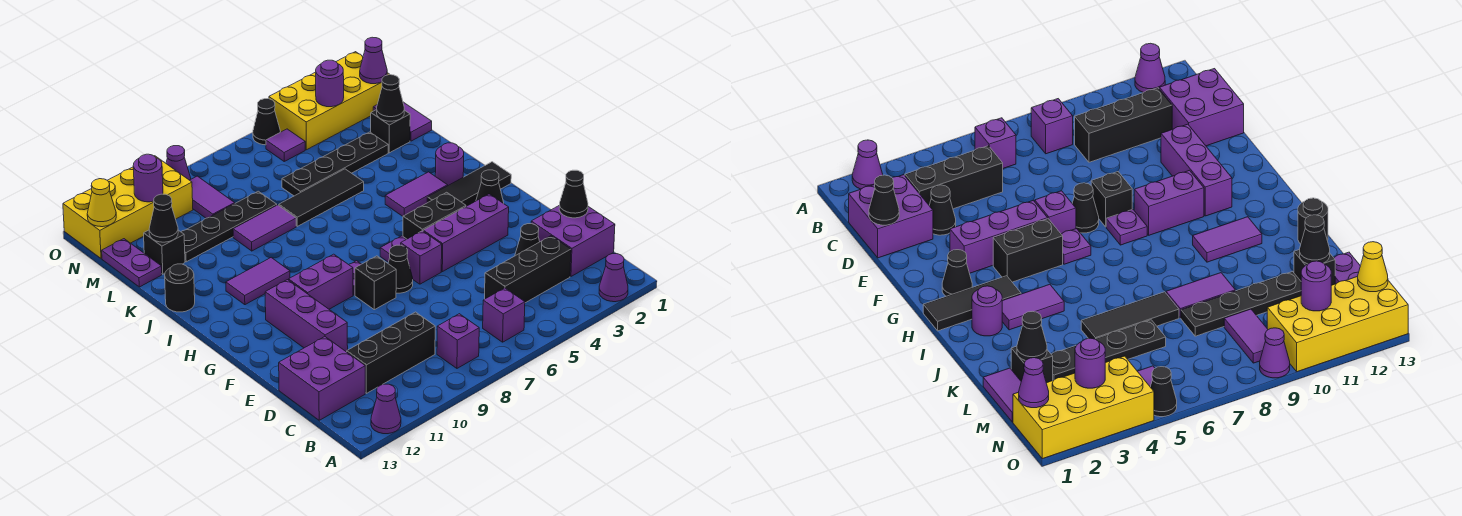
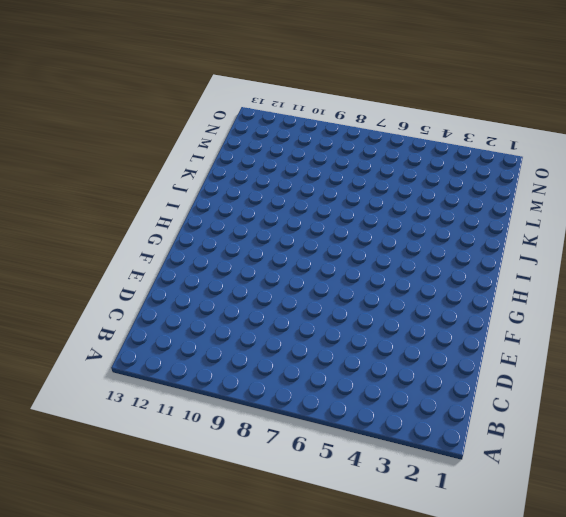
none -> purple 1x1 cone [599,254,628,302]
none -> purple 1x1 cone [371,384,401,434]
none -> purple 1x1 brick [483,288,525,342]
none -> purple 1x1 brick [437,314,479,368]

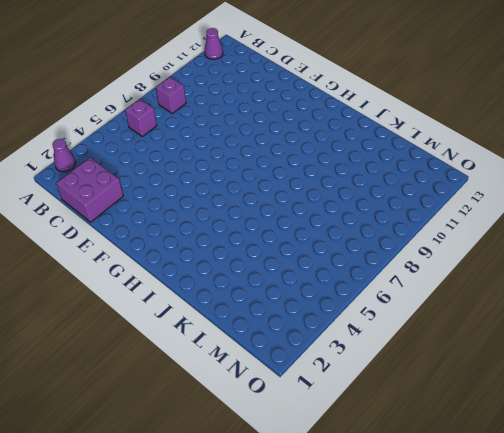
none -> black 1x3 brick [485,236,571,303]
none -> black 1x3 brick [347,312,435,393]
none -> purple 2x2 brick [279,337,365,420]
none -> black 1x1 cone [515,224,540,256]

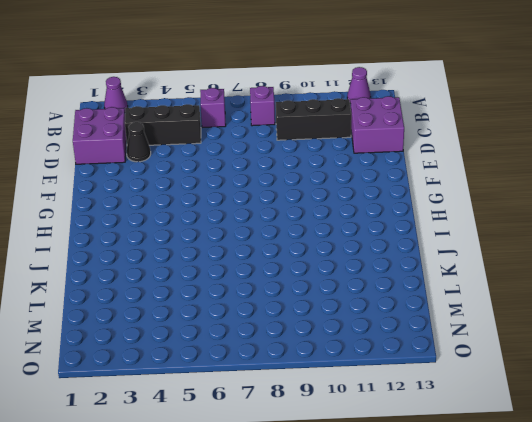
none -> purple 1x3 brick [265,280,348,352]
none -> purple 1x3 brick [423,194,509,272]
none -> purple 1x1 brick [401,231,442,284]
none -> black 1x1 cone [388,245,413,293]

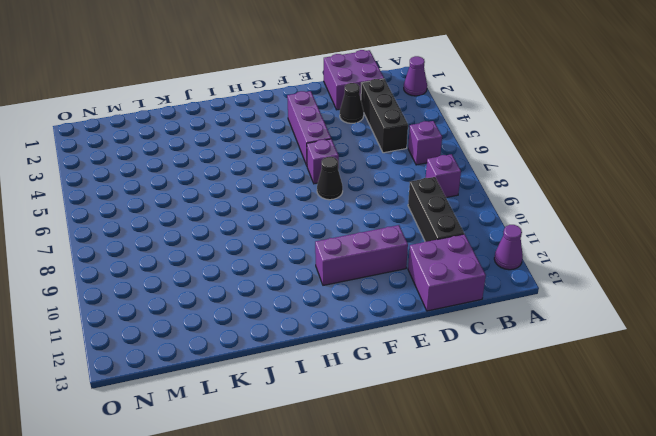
none -> black 1x1 brick [355,256,396,310]
none -> black 1x1 cone [476,170,504,203]
none -> black 1x2 brick [403,192,466,239]
none -> purple 1x1 plate [380,236,406,262]

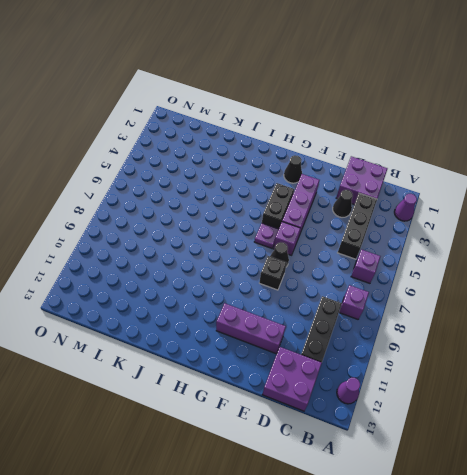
none -> purple 1x1 plate [1106,209,1147,245]
none -> purple 1x2 brick [289,254,353,309]
none -> black 1x3 tile [427,162,511,206]
none -> purple 1x1 round brick [435,143,464,185]

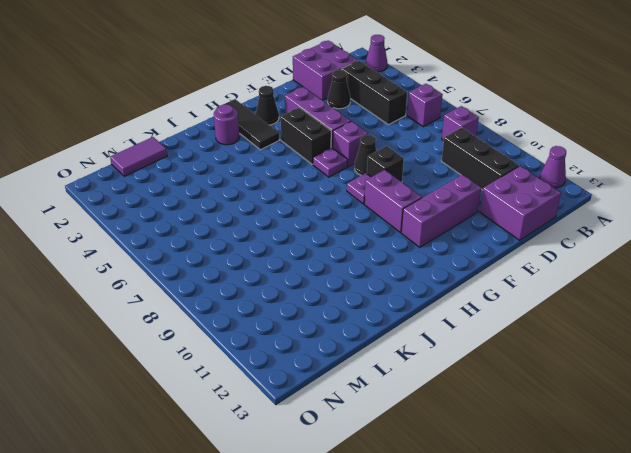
none -> purple 1x2 tile [385,172,448,216]
none -> purple 1x2 tile [226,258,290,305]
none -> black 1x1 round brick [165,264,195,312]
none -> black 1x3 tile [279,169,364,226]

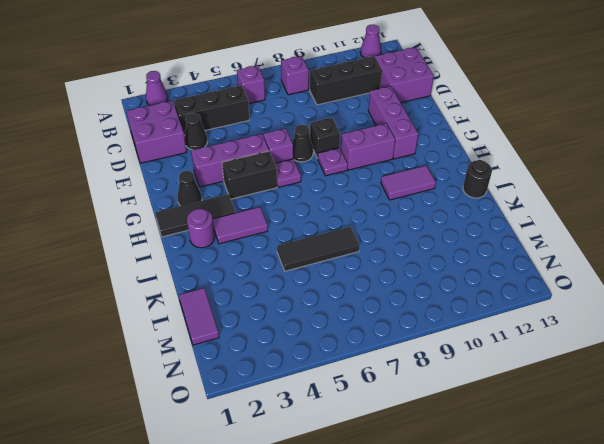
none -> purple 1x2 tile [233,205,296,251]
none -> black 1x1 brick [371,110,410,153]
none -> black 1x4 plate [282,132,388,196]
none -> black 1x4 plate [181,191,277,262]

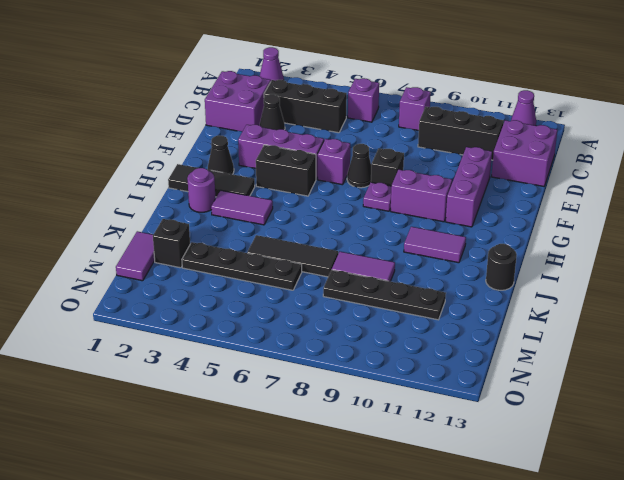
none -> purple 1x1 plate [380,236,406,262]
none -> black 1x1 brick [144,230,185,274]
none -> purple 1x2 plate [102,239,162,287]
none -> purple 1x2 tile [190,176,235,218]

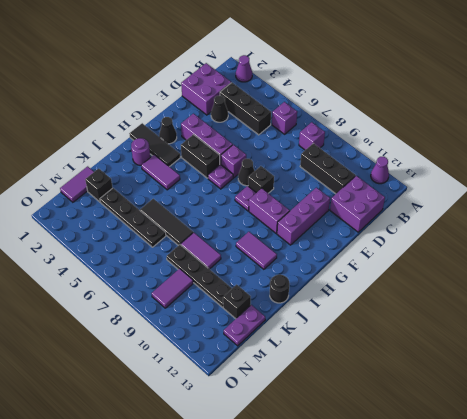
none -> yellow 2x4 brick [269,52,390,150]
none -> purple 1x1 tile [266,129,305,161]
none -> yellow 2x4 brick [63,156,193,259]
none -> black 1x1 cone [253,99,281,145]

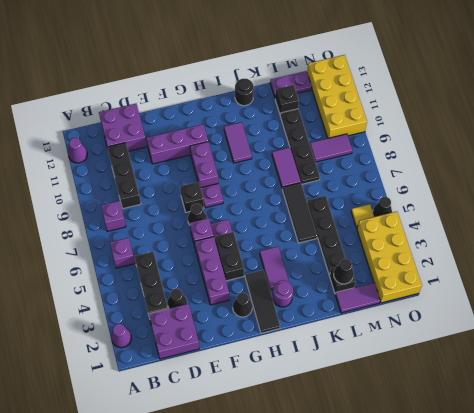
yellow 1x1 tile [351,204,374,228] -> purple 1x1 tile [266,129,305,161]
none -> purple 1x1 cone [166,146,191,180]
none -> black 1x1 cone [559,170,588,218]
none -> black 1x1 cone [149,194,178,242]
none -> purple 1x1 cone [360,37,387,84]

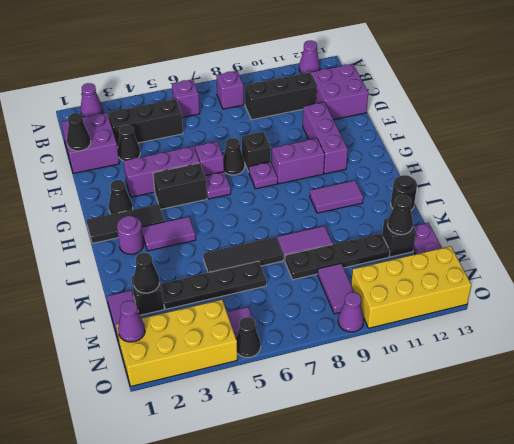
none -> purple 1x1 round brick [316,60,344,107]
none -> purple 1x1 round brick [133,154,163,202]
none -> yellow 1x1 cone [87,179,116,227]

